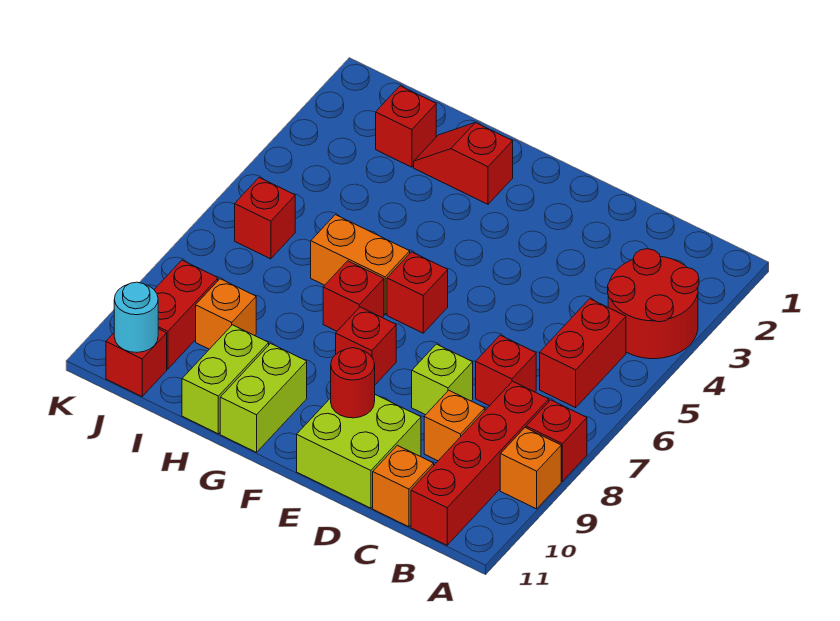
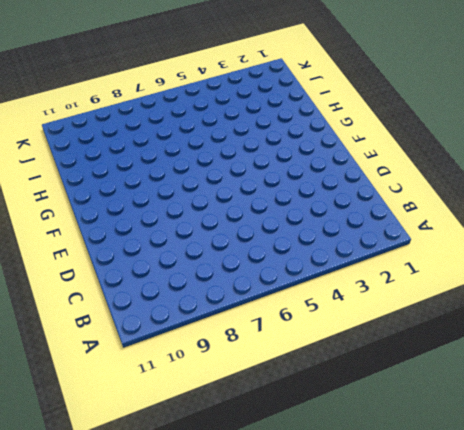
none -> red 2x2 round brick [608,249,699,359]
none -> red 1x1 brick [526,400,587,481]
none -> orange 1x1 brick [500,428,561,509]

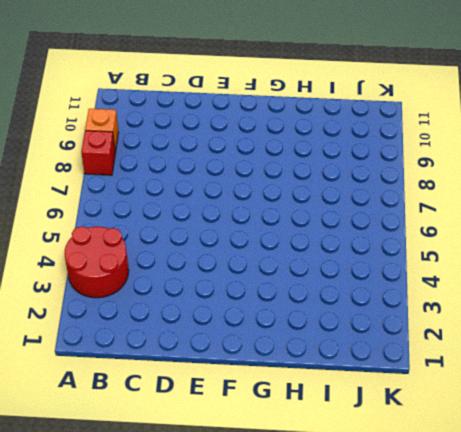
none -> red 1x2 brick [540,299,626,408]
none -> red 1x4 brick [411,381,549,545]
none -> red 1x1 brick [476,335,536,406]

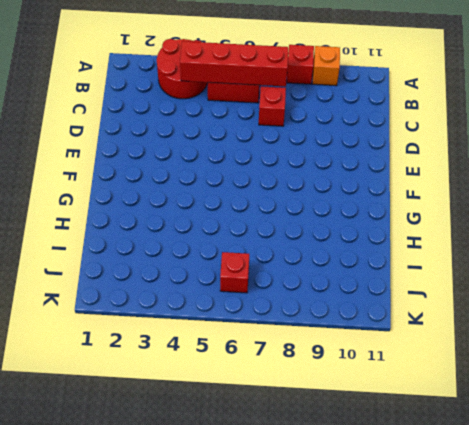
red 1x4 brick [180,41,288,86] -> red 1x4 brick moved to [411,381,549,545]
none -> orange 1x1 brick [424,390,485,461]
none -> orange 1x1 brick [373,445,434,527]
none -> lime 1x1 brick [412,344,473,415]

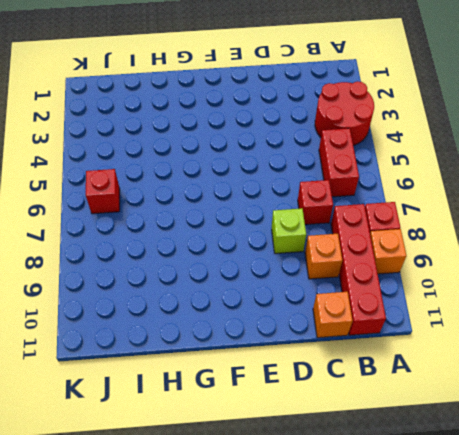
none -> lime 2x2 brick [297,395,421,508]
none -> red 1x1 brick [387,252,448,333]
none -> red 1x1 brick [336,307,396,385]

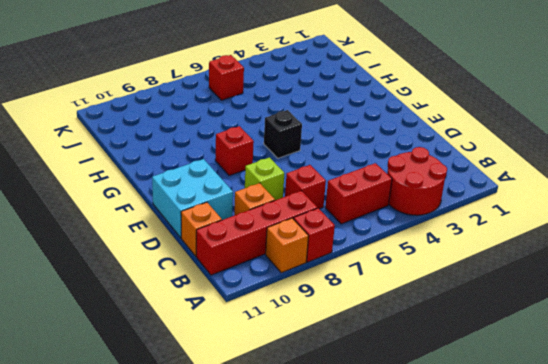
cyan 2x2 brick [152,159,233,238] -> lime 2x2 brick [297,395,421,508]
black 1x1 brick [264,110,302,158] -> red 1x1 brick [387,252,448,333]
none -> red 1x2 slope [414,123,513,204]
none -> orange 1x2 brick [311,215,410,314]
none -> red 1x1 brick [323,261,384,331]

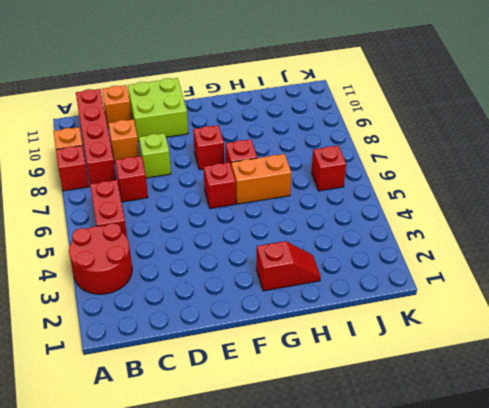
none -> lime 1x2 brick [220,344,307,452]
none -> lime 1x2 brick [182,325,269,434]
none -> red 1x1 brick [376,86,436,167]

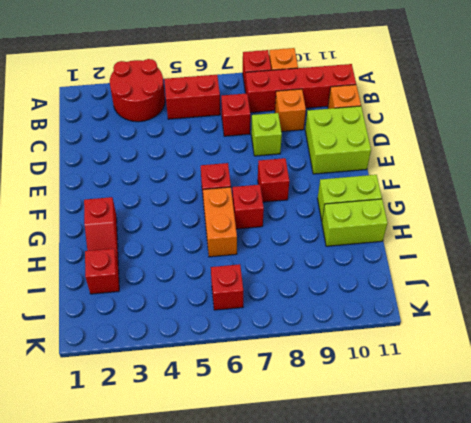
none -> orange 1x1 brick [196,279,256,349]
none -> red 1x2 brick [154,260,218,369]
none -> red 1x1 brick [106,329,167,396]

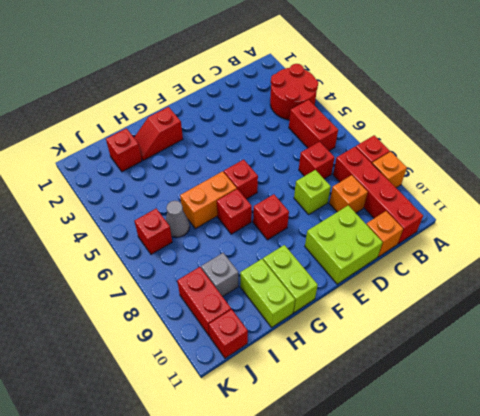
grey 1x1 cone [166,201,190,237] -> none
grey 1x1 brick [201,253,238,297] -> orange 1x1 brick [196,279,256,349]
none -> red 1x1 round brick [331,348,375,418]
none -> cyan 1x1 round brick [114,282,158,352]

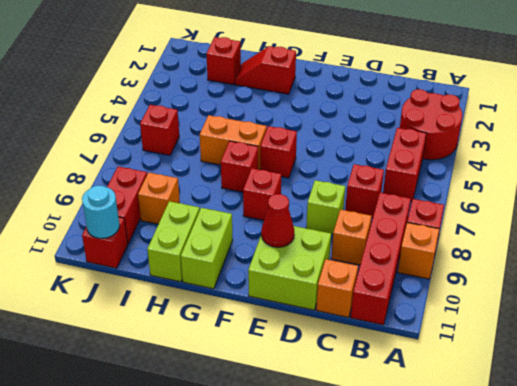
red 1x1 cone [261,194,294,247] -> red 1x1 round brick [331,348,375,418]

